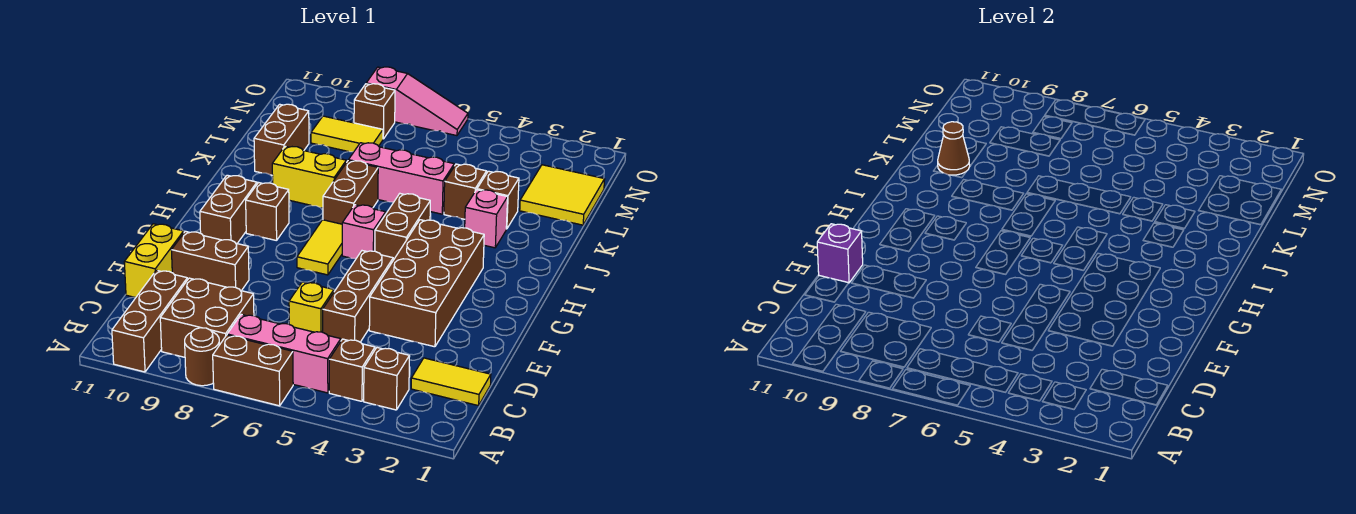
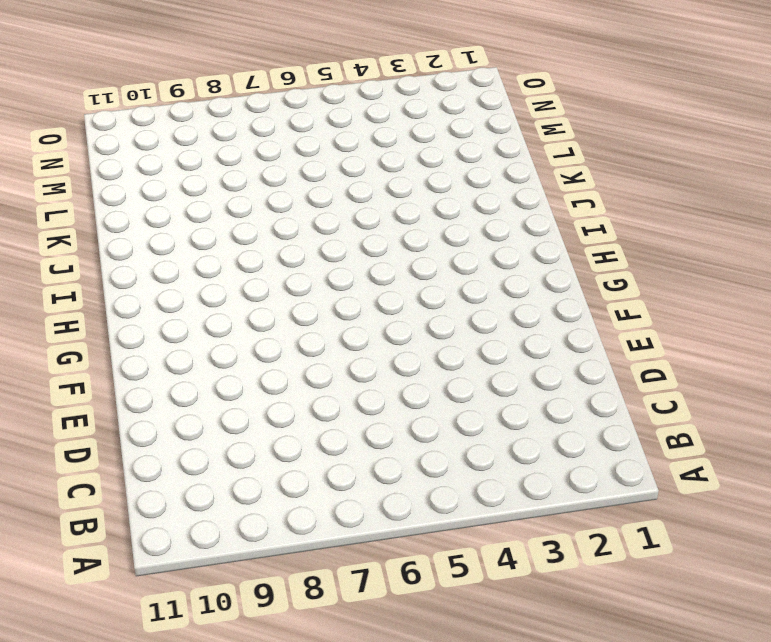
none -> brown 1x2 brick [213,335,293,406]
none -> brown 1x1 round brick [185,328,219,386]
none -> brown 1x3 brick [112,270,187,372]
none -> brown 1x1 brick [364,348,410,410]

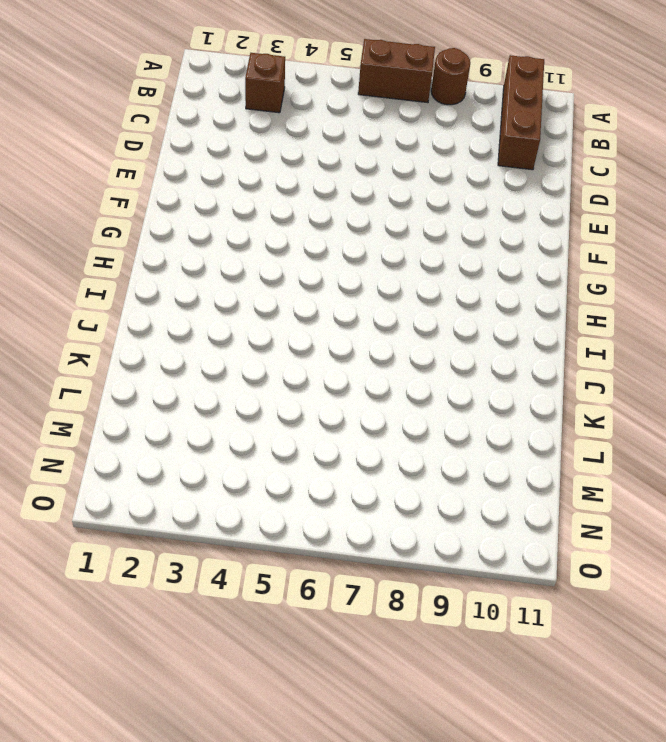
none -> brown 1x1 brick [329,339,375,401]
none -> pink 1x3 brick [227,314,341,393]
none -> brown 2x2 brick [160,278,254,357]
none -> yellow 1x2 tile [411,358,491,406]

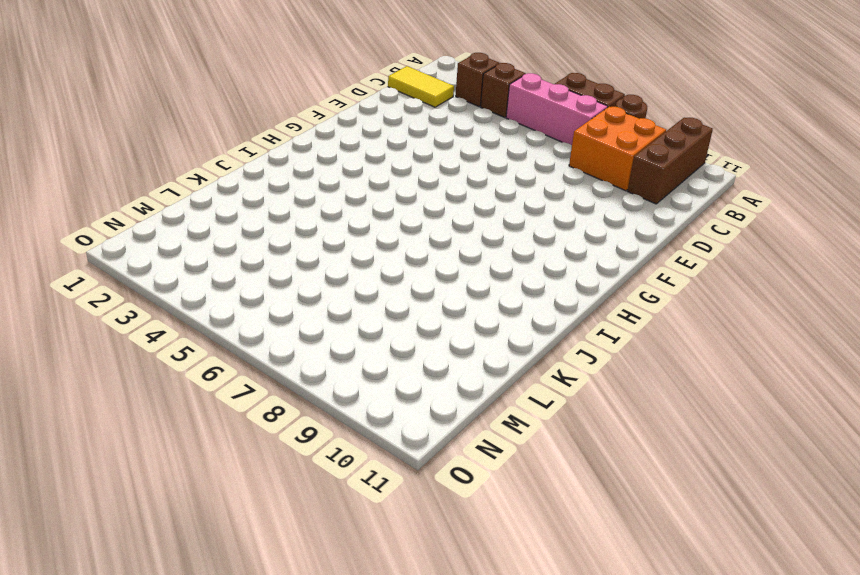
orange 2x2 brick [569,107,666,191] -> brown 2x2 brick [160,278,254,357]
none -> brown 1x3 brick [323,251,393,342]
none -> yellow 1x1 brick [289,282,334,332]
none -> yellow 1x2 brick [124,224,184,298]
none -> brown 2x4 brick [369,220,484,347]

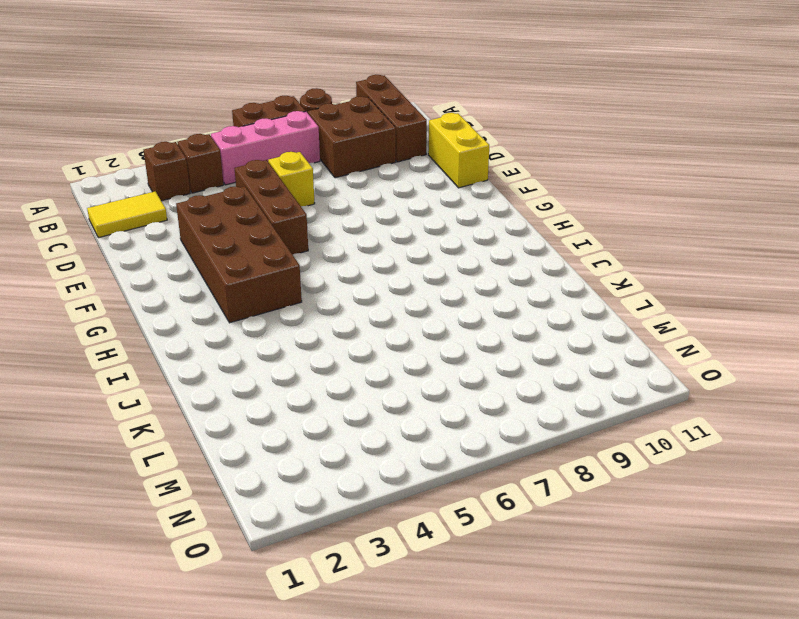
none -> brown 1x2 brick [172,231,249,291]
none -> yellow 1x2 tile [297,220,342,275]
none -> brown 1x2 brick [200,175,257,243]
none -> brown 1x2 brick [375,194,430,260]

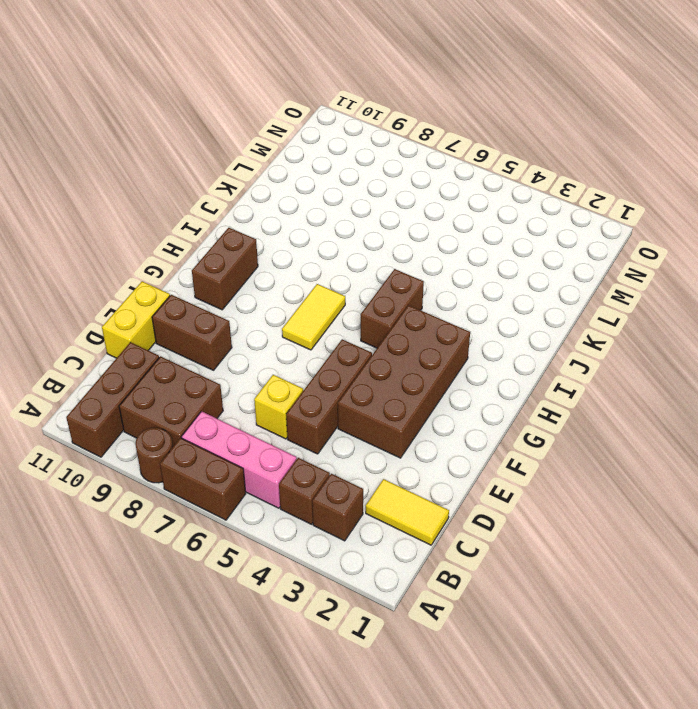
none -> pink 1x1 brick [342,205,386,259]
none -> brown 1x1 brick [246,183,289,241]
none -> brown 1x2 brick [323,161,378,224]
none -> pink 1x1 brick [465,190,508,248]

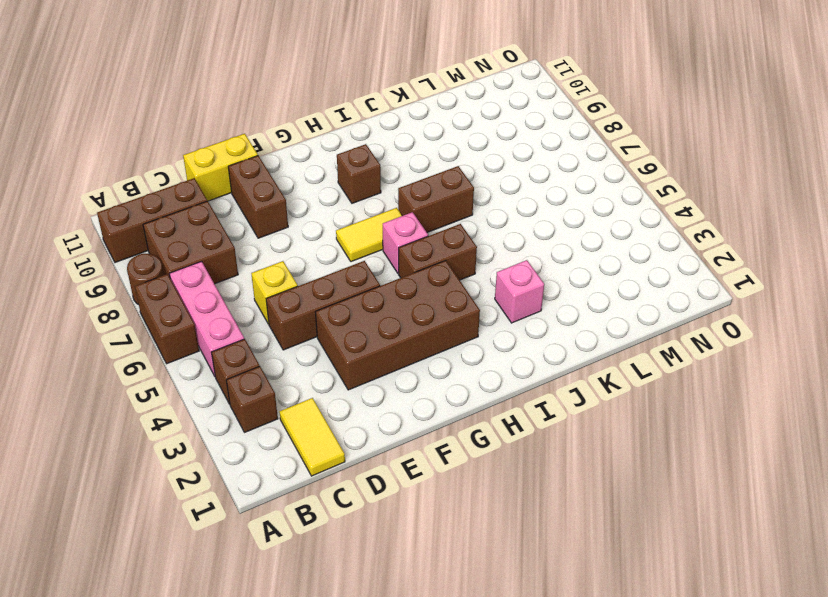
none -> brown 1x2 brick [200,175,257,243]
none -> yellow 1x2 brick [272,146,346,208]
none -> brown 1x1 brick [477,171,519,229]
none -> brown 1x1 brick [444,164,487,219]

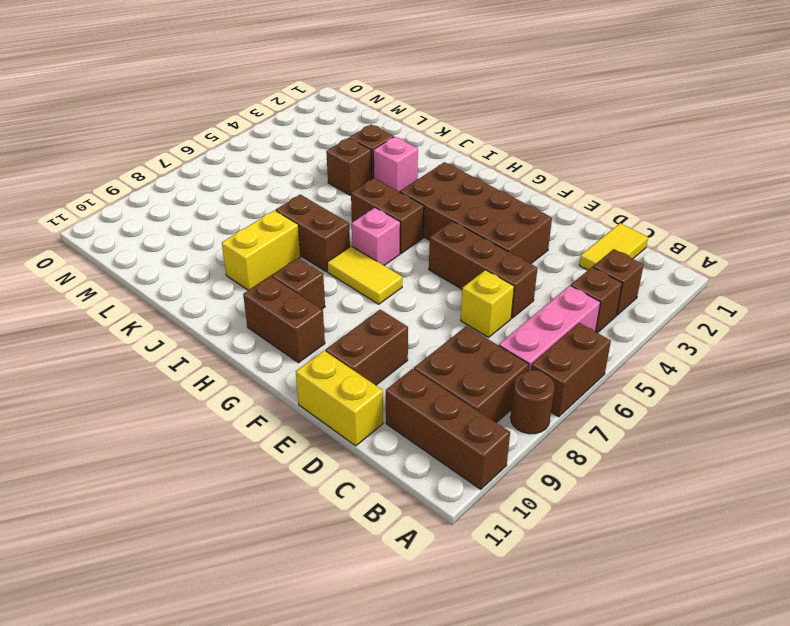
none -> pink 1x3 brick [348,143,454,214]
none -> brown 1x2 brick [254,104,309,175]
none -> yellow 2x2 tile [520,165,605,225]
none -> yellow 1x2 tile [311,116,383,152]

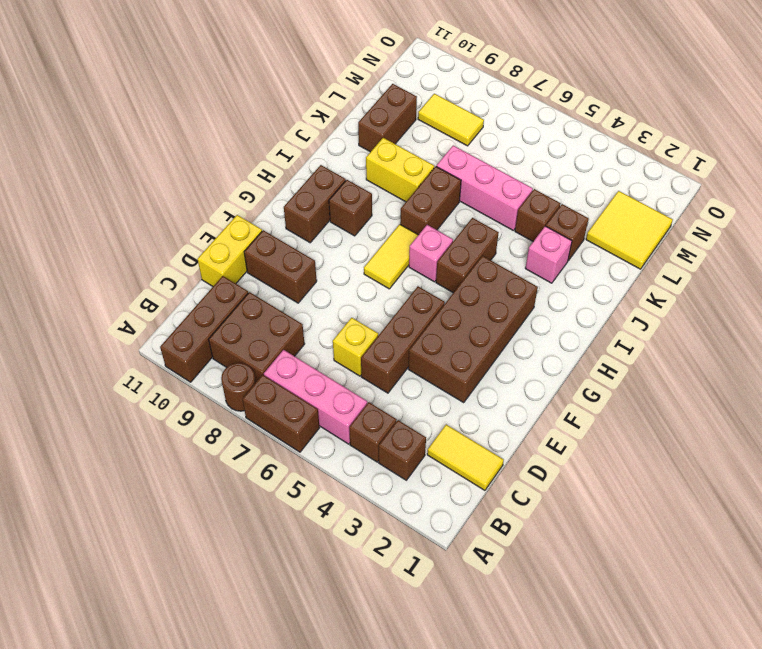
none -> brown 1x1 brick [354,84,395,139]
none -> pink 1x3 slope [366,67,468,136]
none -> purple 1x1 brick [817,224,863,283]
none -> brown 1x1 cone [938,122,970,175]

